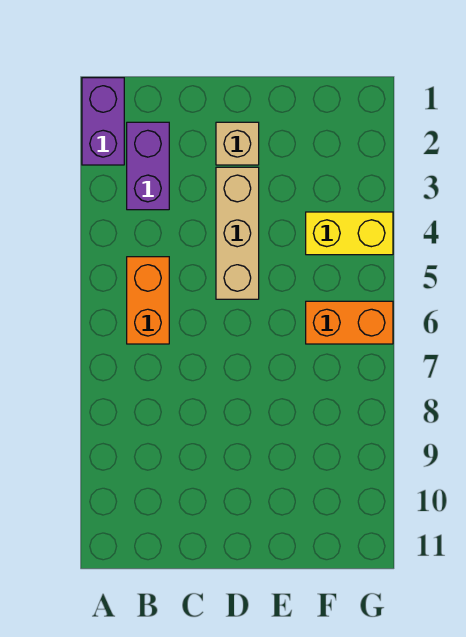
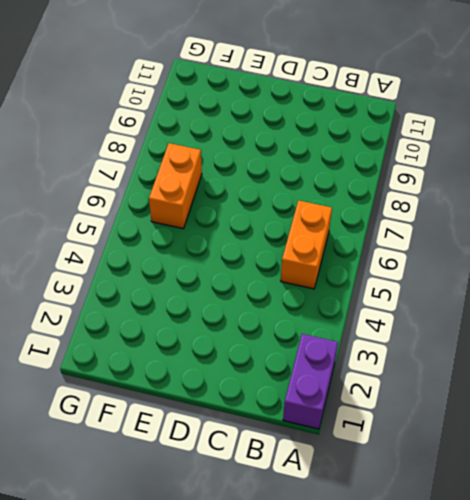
orange 1x2 brick [149,143,202,229] -> orange 1x2 brick turned to [306,301,393,344]
none -> purple 1x2 brick [127,122,169,210]
none -> tan 1x1 brick [216,122,259,165]

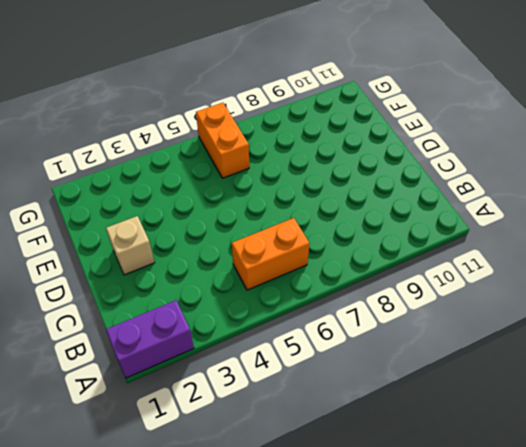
none -> purple 1x2 brick [127,122,169,210]
none -> tan 1x3 brick [216,167,259,299]

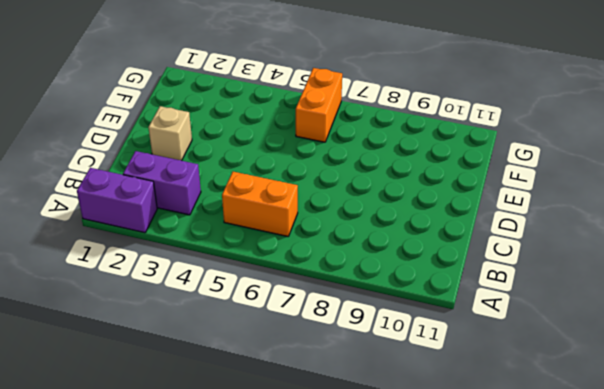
none -> tan 1x3 brick [216,167,259,299]
none -> yellow 1x2 brick [306,212,393,255]

